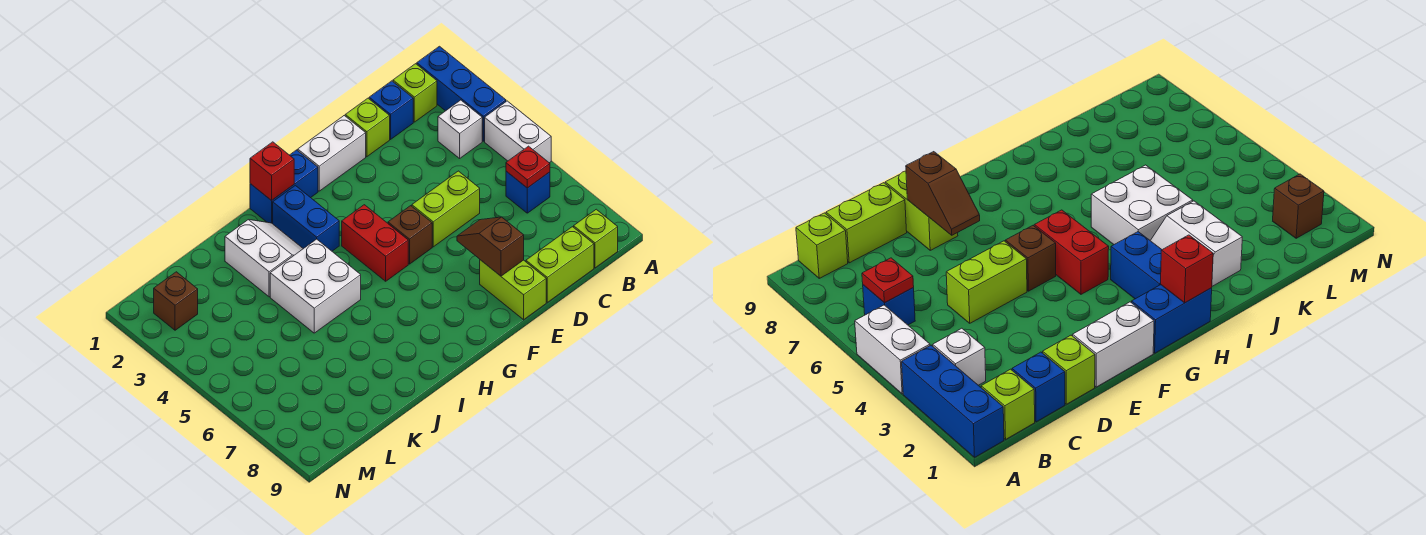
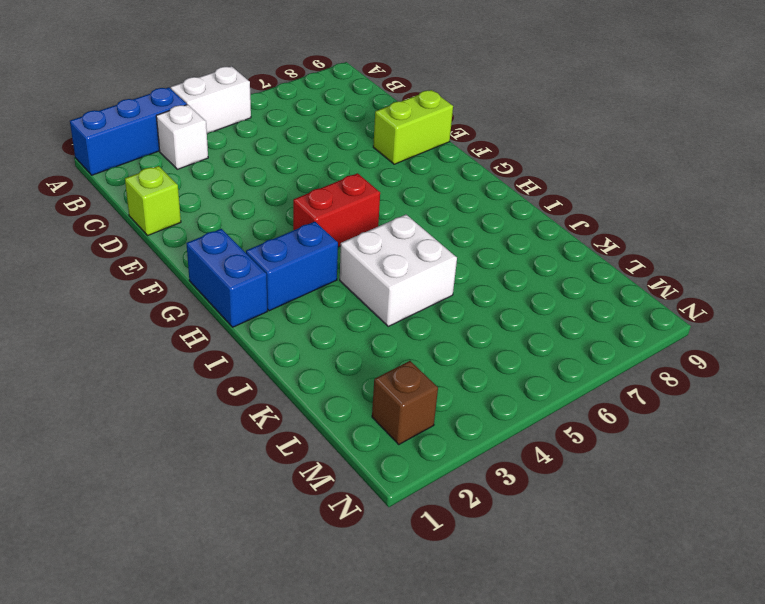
none -> lime 1x1 brick [393,64,437,122]
none -> blue 1x1 brick [506,171,550,213]
none -> lime 1x1 brick [574,209,618,268]

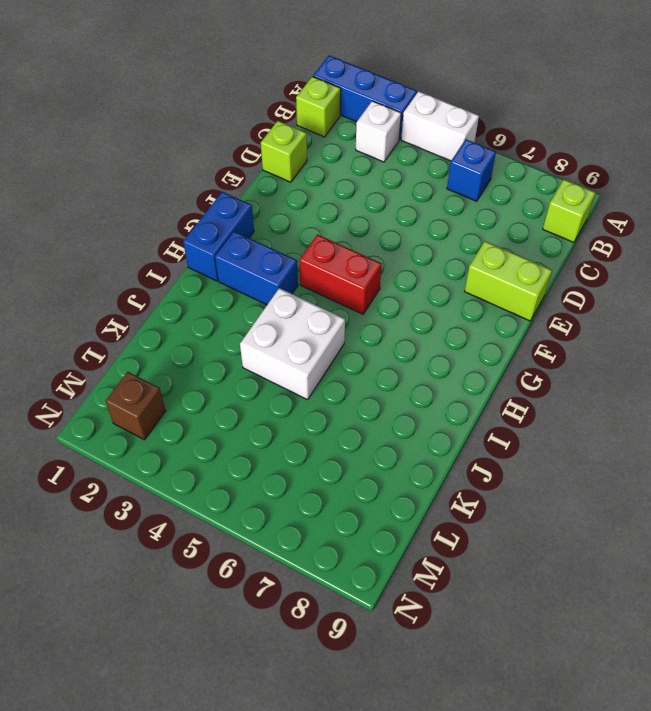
none -> blue 1x1 brick [369,81,413,139]
none -> lime 1x2 brick [526,227,594,302]
none -> lime 1x2 brick [412,171,480,247]

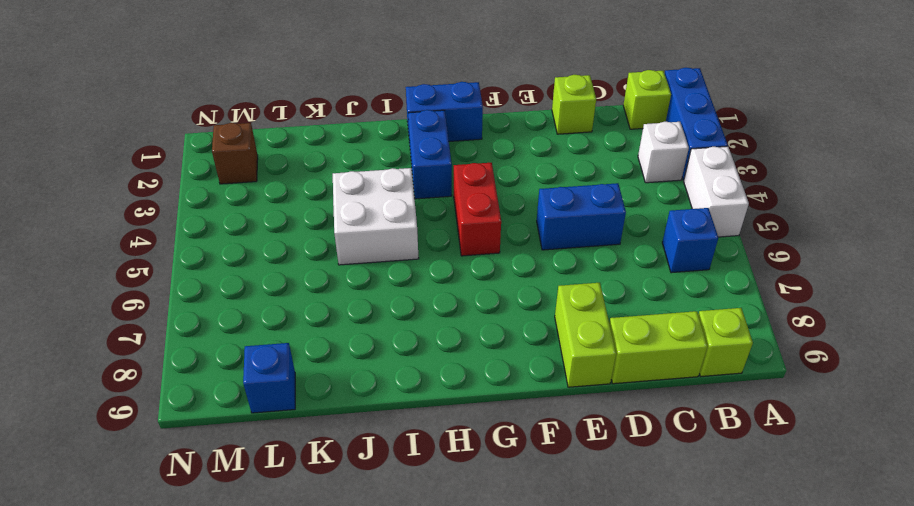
blue 1x2 brick [537,183,626,250] -> lime 1x2 brick [412,171,480,247]
blue 1x1 brick [243,343,295,413] -> blue 1x1 brick moved to [369,81,413,139]
none -> white 1x2 brick [298,116,366,191]
none -> brown 1x1 brick [388,206,432,264]
none -> white 2x2 slope [225,220,303,297]

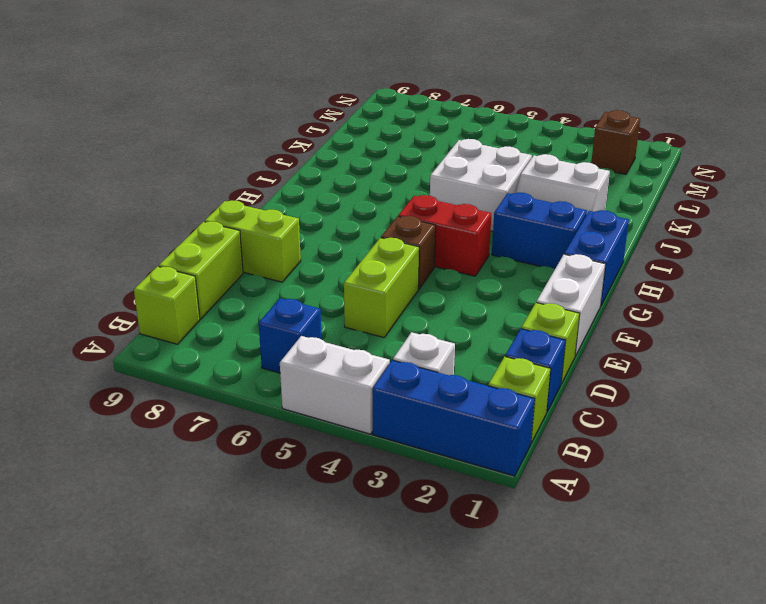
none -> red 1x1 plate [506,146,550,188]
none -> brown 1x2 slope [457,217,524,276]
none -> red 1x1 brick [250,142,294,201]

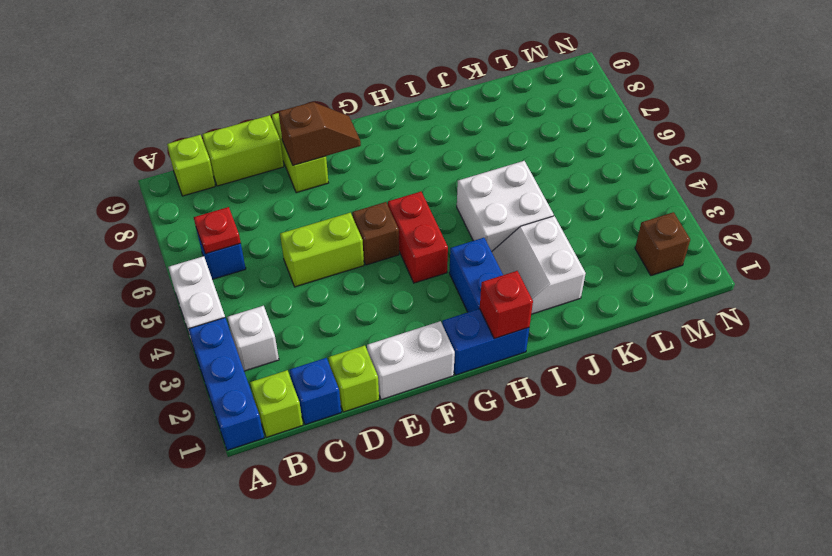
brown 1x2 slope [279,102,361,165] -> brown 1x2 slope turned to [457,217,524,276]

